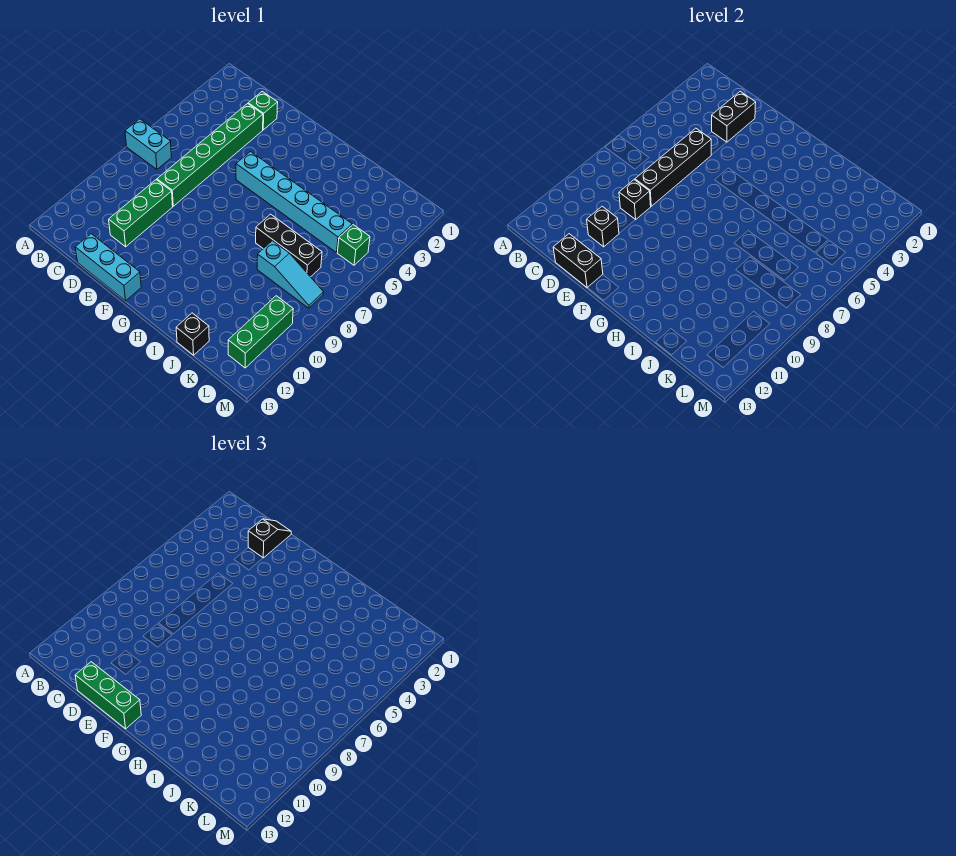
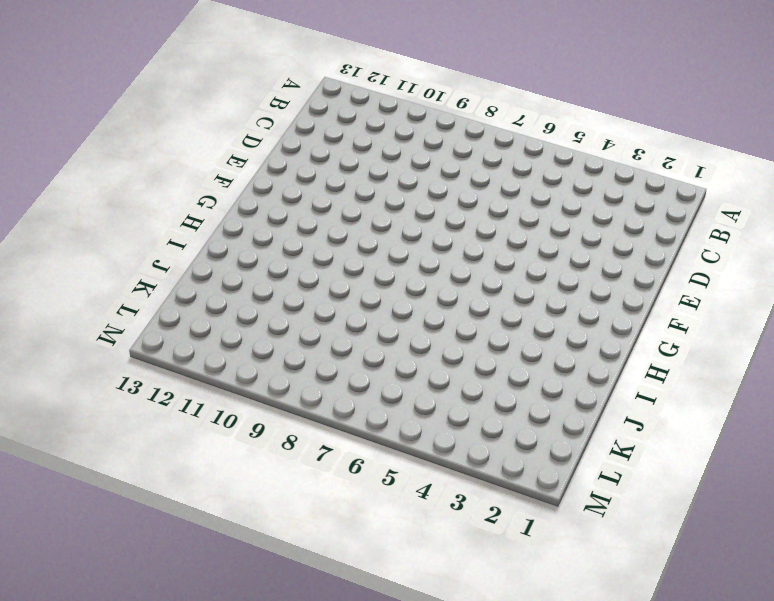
none -> cyan 1x2 brick [125,119,172,169]
none -> green 1x1 brick [248,91,278,130]
none -> green 1x6 brick [157,104,263,206]

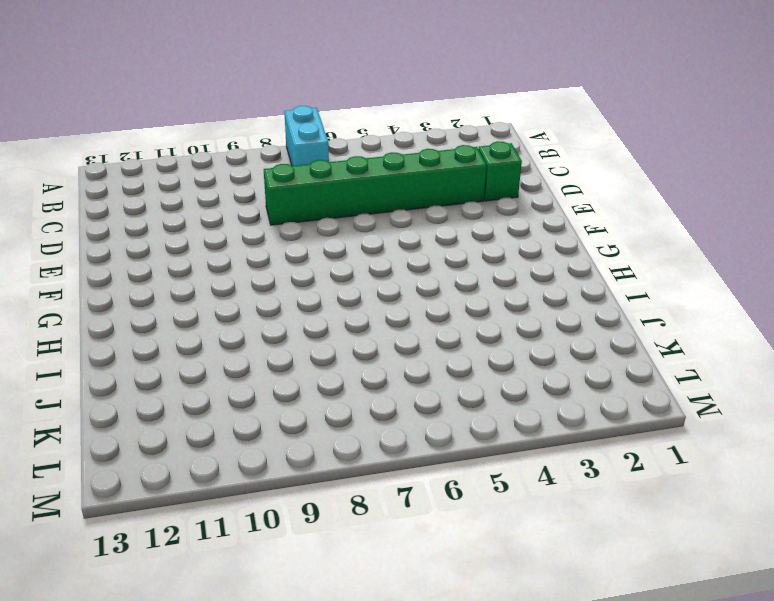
none -> green 1x3 brick [109,180,173,247]
none -> cyan 1x3 brick [75,234,141,301]
none -> cyan 1x6 brick [236,152,352,253]

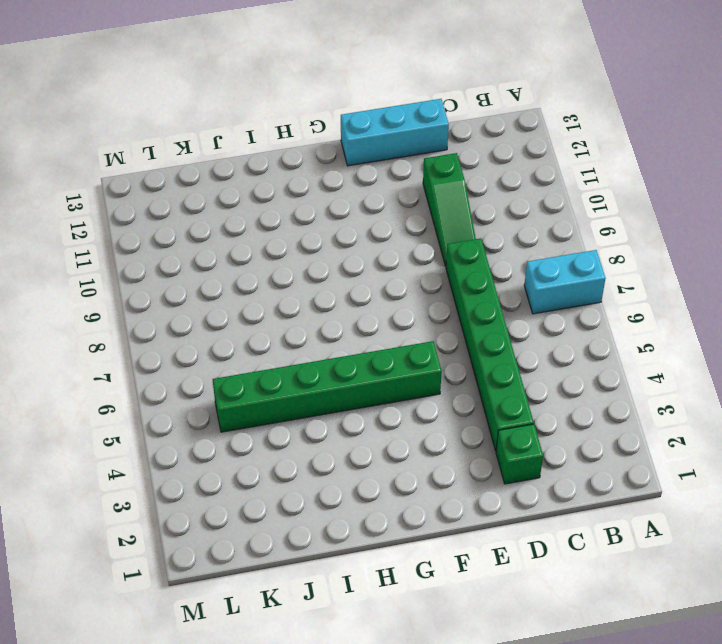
green 1x3 slope [423,153,476,266] -> green 1x3 brick [109,180,173,247]
green 1x6 brick [213,341,442,432] -> cyan 1x6 brick [236,152,352,253]
none -> black 1x3 brick [256,214,322,277]
none -> cyan 1x3 slope [257,241,324,308]
none -> black 1x1 brick [176,313,209,355]

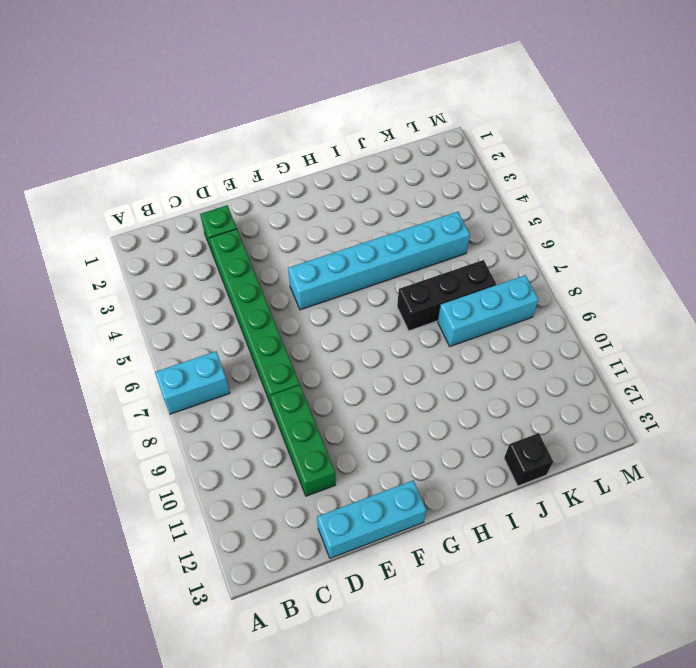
cyan 1x3 brick [438,275,539,346] -> cyan 1x3 slope [257,241,324,308]
none -> green 1x1 brick [337,225,370,265]
none -> green 1x3 brick [228,296,293,368]
none -> black 1x2 brick [712,91,756,142]

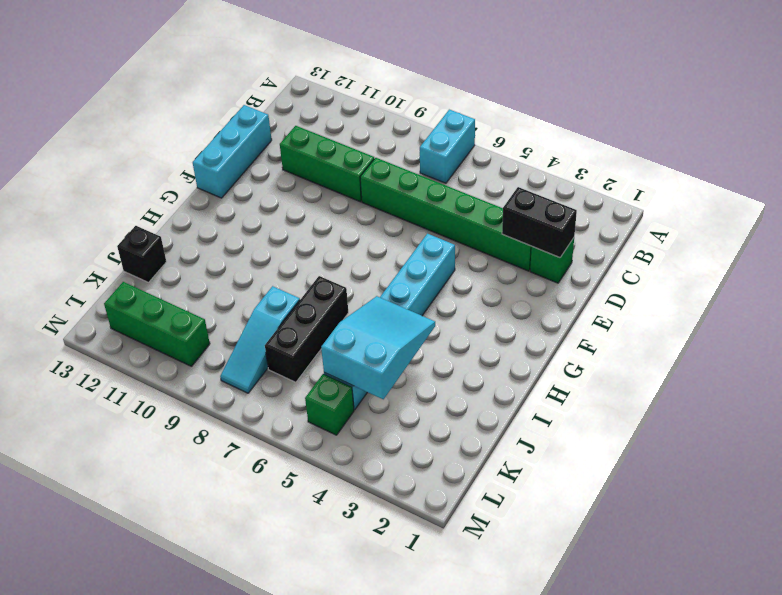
cyan 2x3 slope [321,296,435,399] -> none
none -> black 1x4 brick [635,128,711,206]
none -> black 1x1 brick [619,180,651,220]
none -> black 1x1 brick [587,206,619,247]

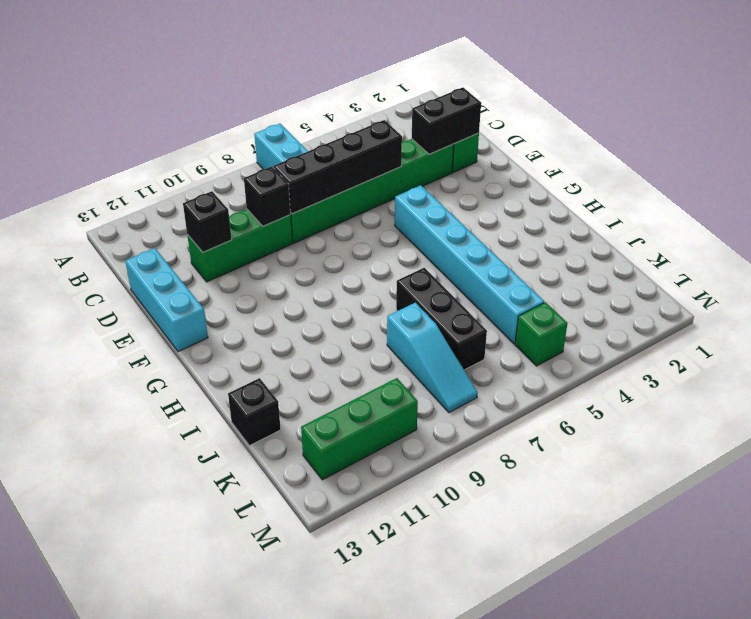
none -> black 1x2 brick [553,234,603,288]
none -> black 1x2 slope [248,519,291,558]
none -> green 1x3 brick [75,662,141,729]

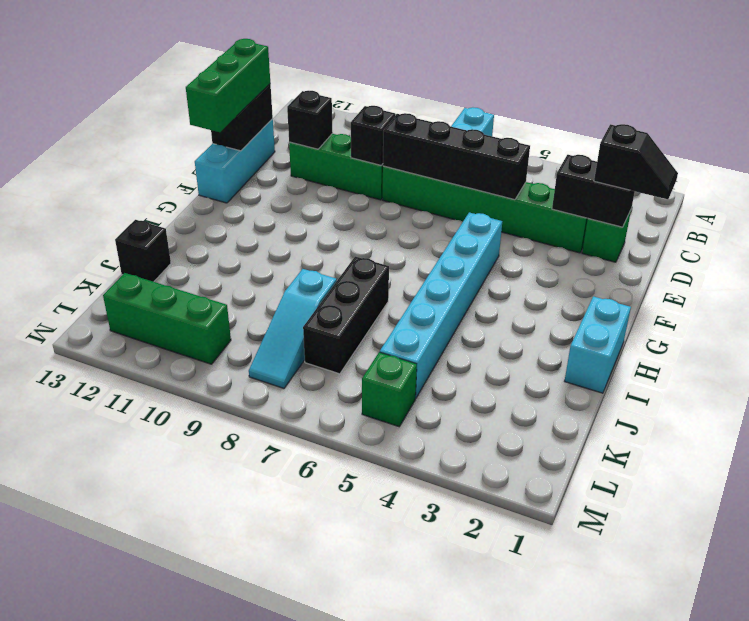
cyan 1x2 brick [565,296,631,393] -> none

